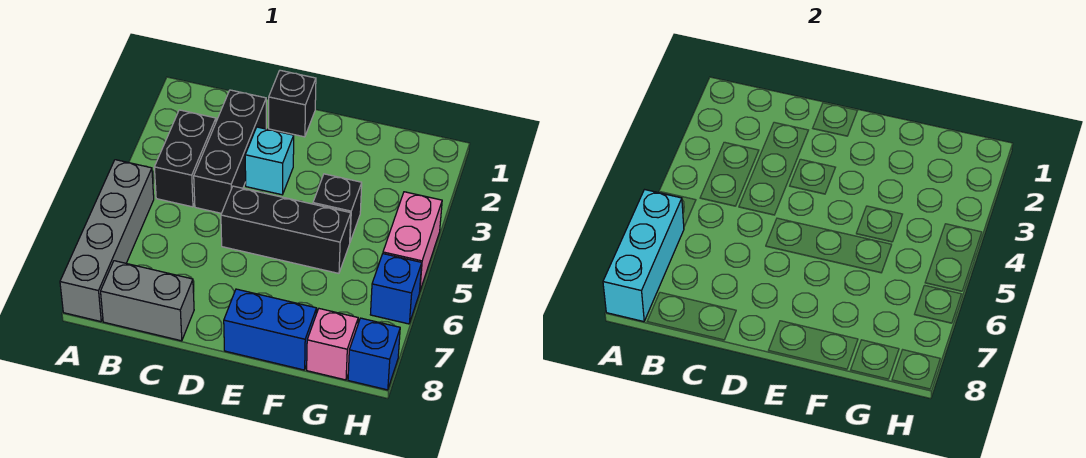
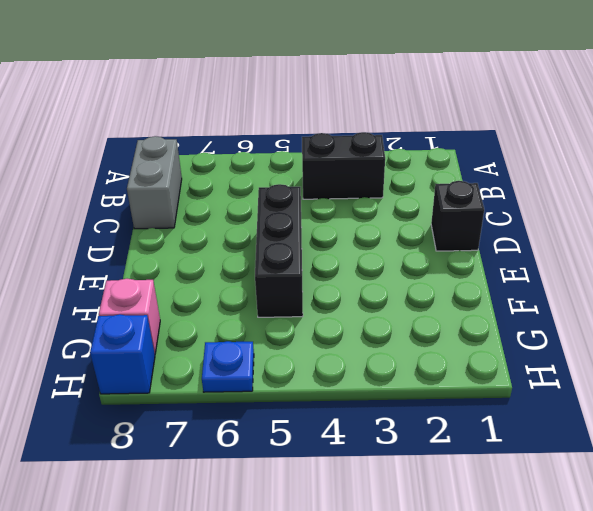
blue 1x1 plate [202,341,254,392] -> blue 1x1 brick [370,254,422,324]
none -> grey 1x4 brick [60,160,154,322]
none -> black 1x3 brick [194,90,266,213]
none -> cyan 1x1 brick [245,127,294,195]

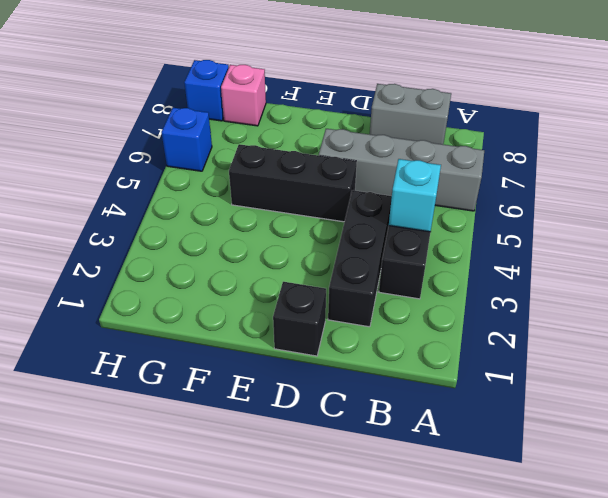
grey 1x4 brick [319,129,484,211] -> grey 1x4 brick turned to [60,160,154,322]
cyan 1x1 brick [389,159,441,232] -> cyan 1x1 brick moved to [245,127,294,195]
none -> blue 1x2 brick [224,289,317,370]
none -> black 1x1 brick [313,174,362,242]
none -> pink 1x2 brick [383,192,442,290]

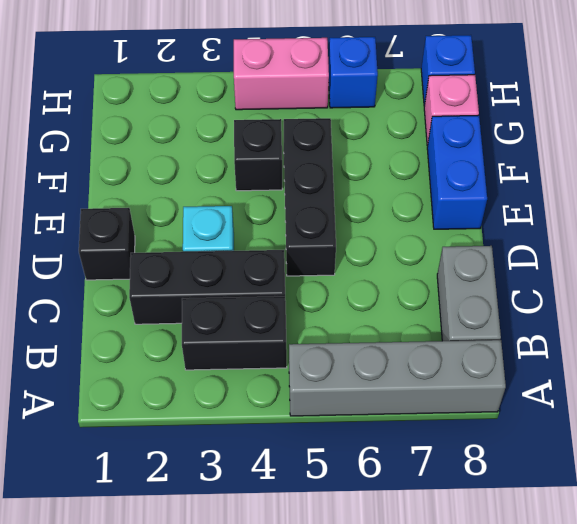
none -> cyan 1x3 brick [603,190,684,322]

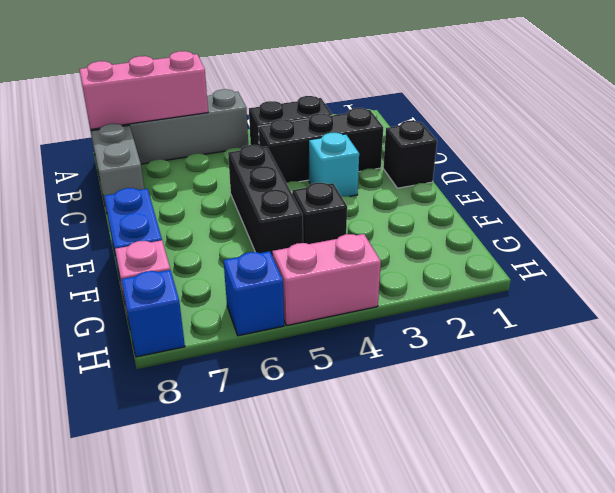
pink 1x3 brick [79,51,208,129] -> cyan 1x3 brick [603,190,684,322]

